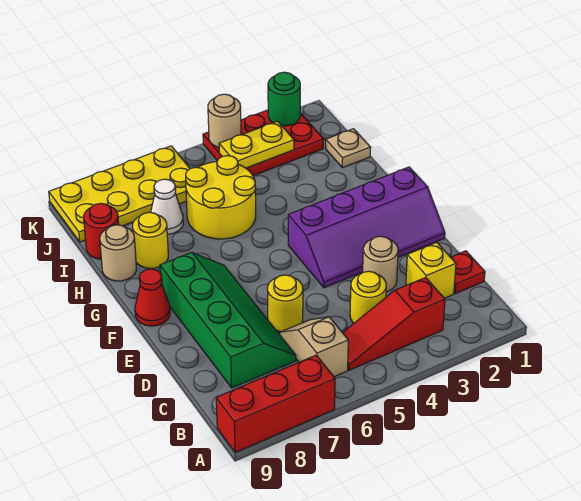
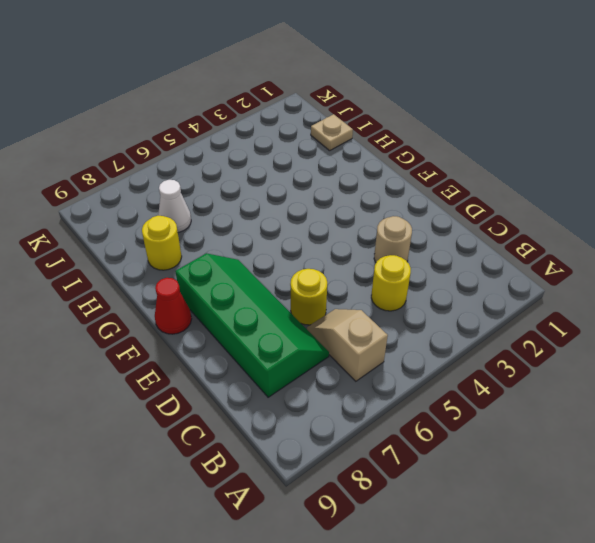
none -> red 1x3 brick [216,355,335,452]
none -> red 1x3 slope [343,277,445,370]
none -> red 1x1 plate [451,251,485,294]

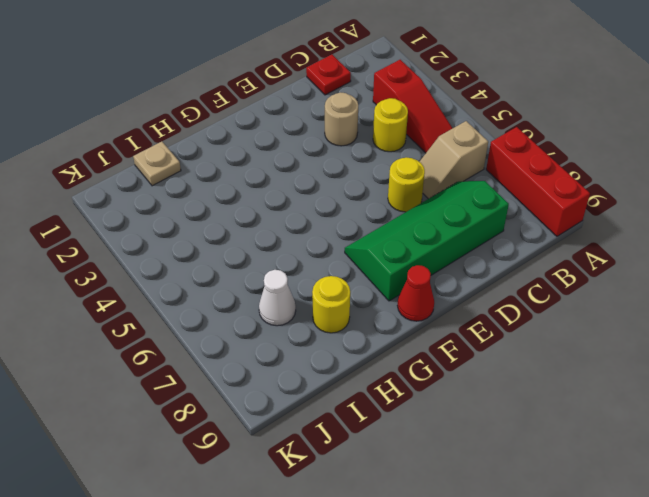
none -> yellow 1x1 brick [406,242,456,298]
none -> purple 2x4 slope [288,167,445,288]
none -> yellow 2x2 round brick [186,156,256,239]

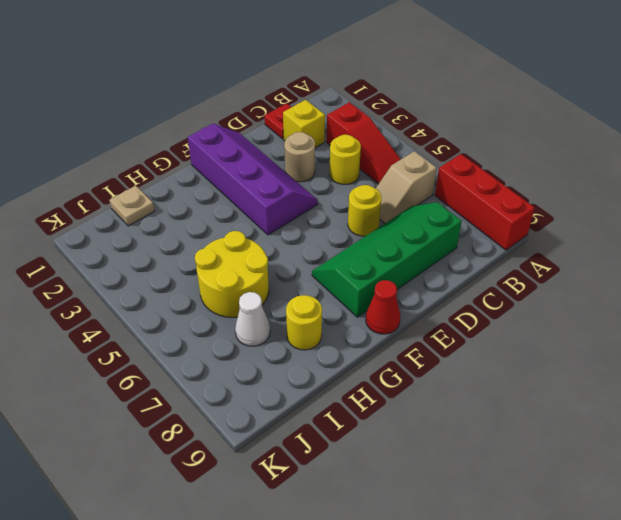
none -> tan 1x1 round brick [100,225,136,281]
none -> red 1x1 round brick [84,203,119,259]
none -> red 2x3 plate [203,110,324,176]

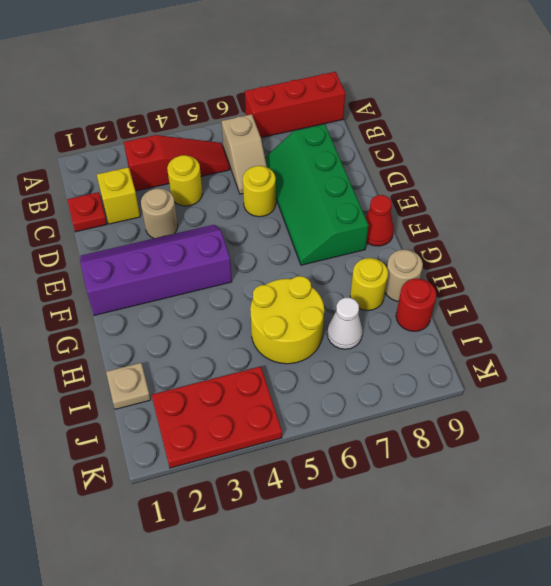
none -> yellow 2x4 plate [49,146,190,242]
none -> yellow 1x2 plate [219,121,294,168]
none -> green 1x1 round brick [268,72,300,126]

